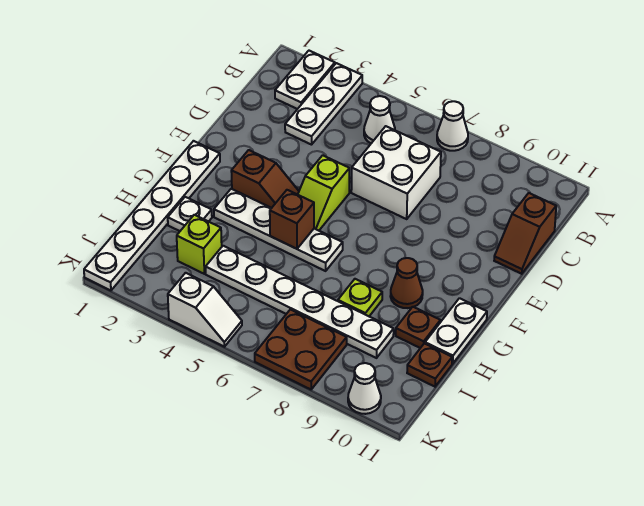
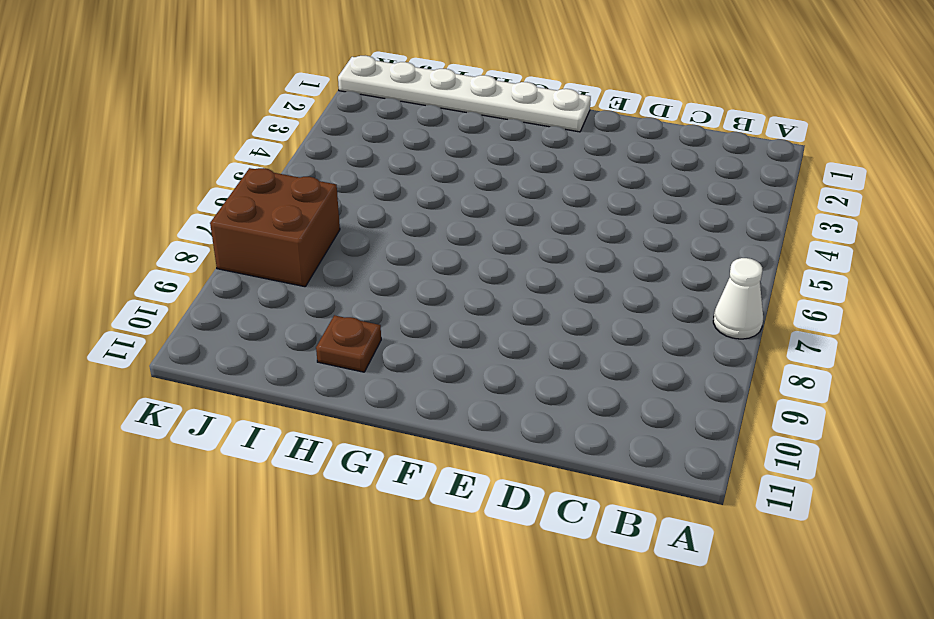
brown 2x2 brick [210,168,340,287] -> brown 2x2 plate [255,310,347,389]
none -> white 1x2 plate [275,51,335,109]
none -> white 1x3 plate [285,63,362,145]
none -> white 1x1 cone [364,96,395,143]

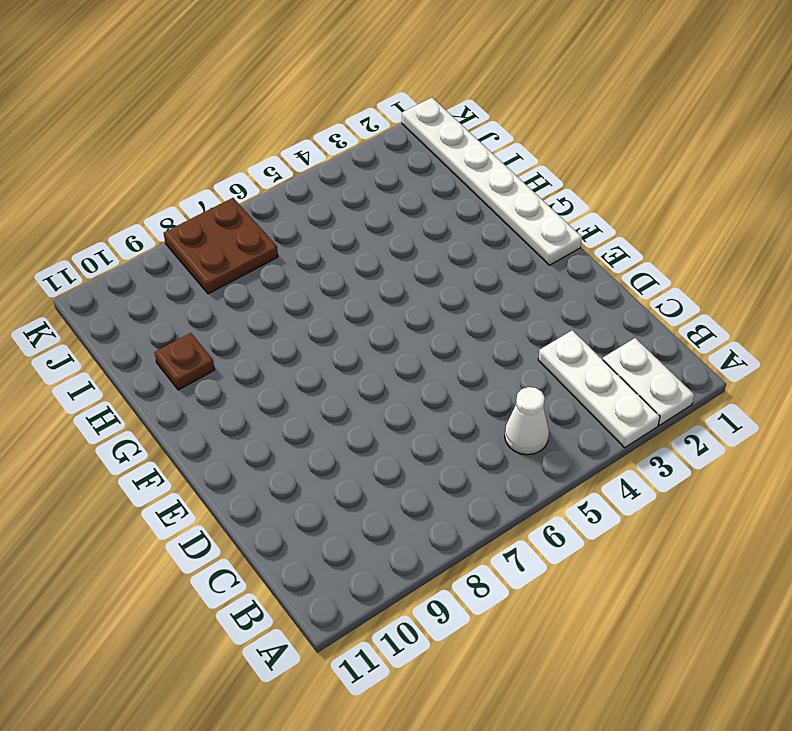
none -> white 1x1 cone [437,101,468,151]
none -> white 2x2 brick [351,126,441,219]
none -> brown 1x2 slope [494,193,556,274]

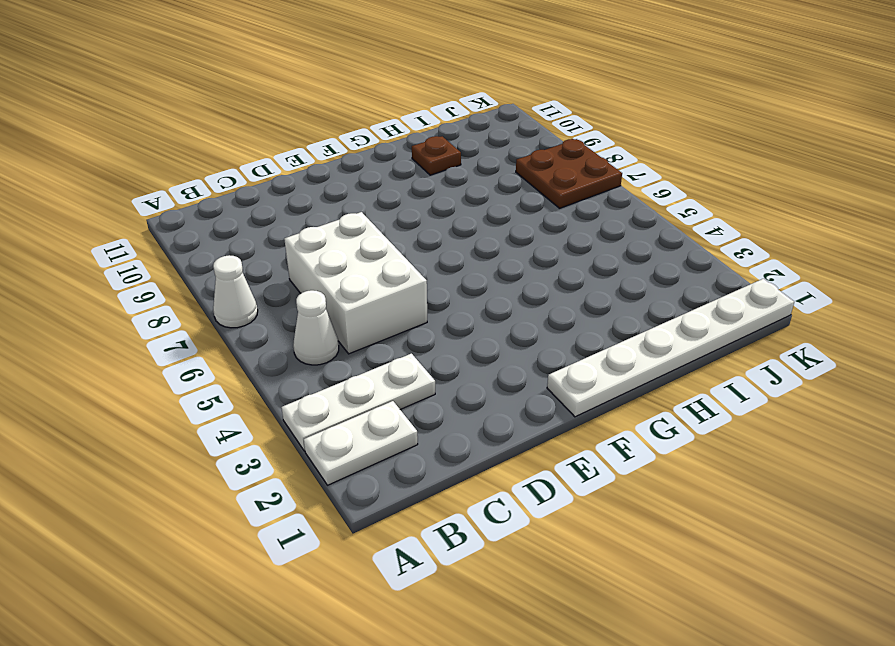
white 2x3 brick [284,212,427,354] -> white 2x2 brick [351,126,441,219]
none -> brown 1x2 slope [494,193,556,274]
none -> lime 1x2 slope [298,155,349,231]
none -> brown 1x2 slope [231,150,299,208]

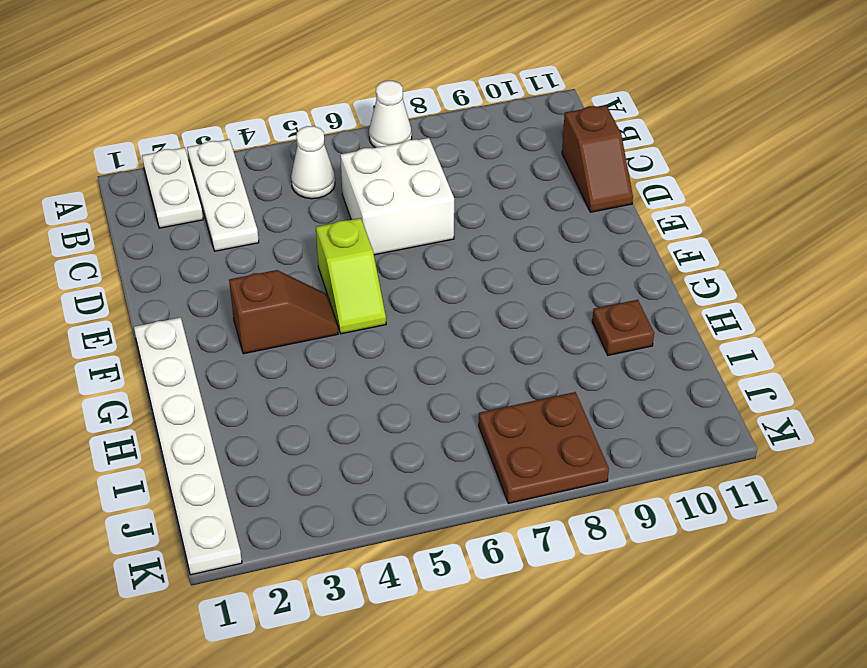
none -> white 1x4 plate [214,189,343,271]
none -> brown 1x1 cone [390,258,423,308]
none -> white 1x2 plate [425,298,487,364]

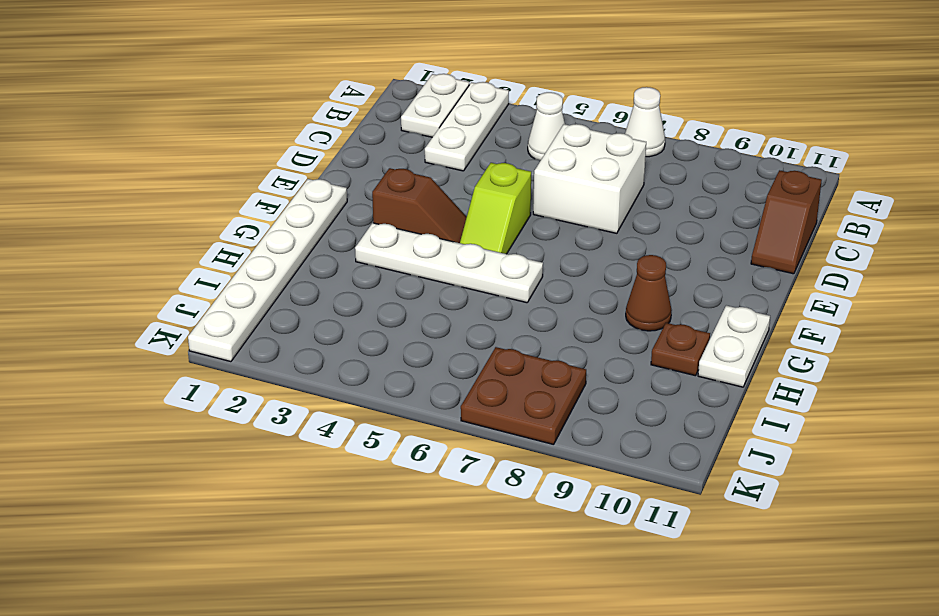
none -> white 1x1 plate [168,197,212,231]
none -> lime 1x1 plate [338,279,382,316]
none -> lime 1x1 brick [177,215,222,274]

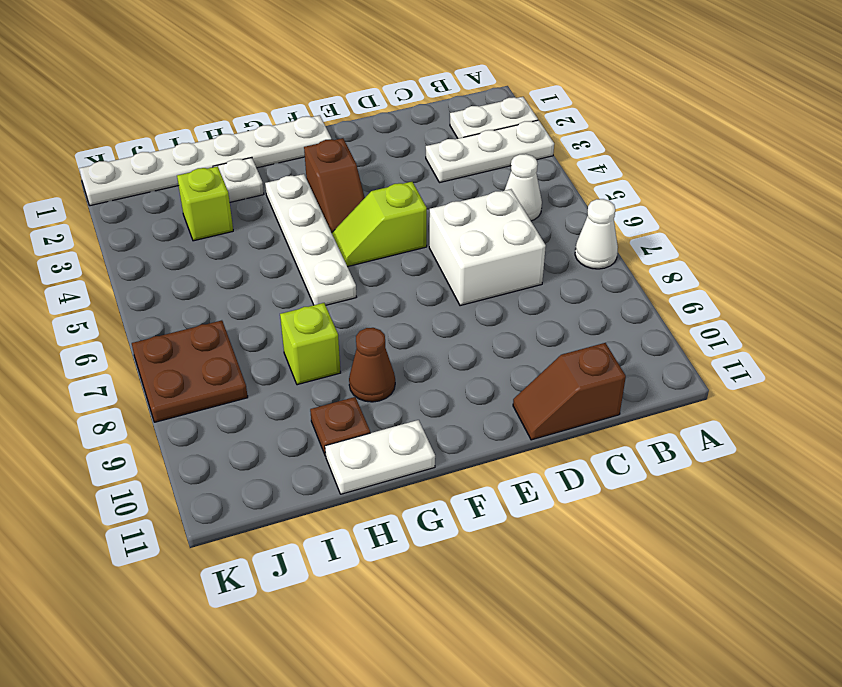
lime 1x1 brick [280,303,341,385] -> lime 1x1 plate [338,279,382,316]
none -> white 1x6 plate [206,246,394,358]
none -> brown 1x1 plate [407,343,452,387]
none -> white 1x2 slope [168,273,242,347]

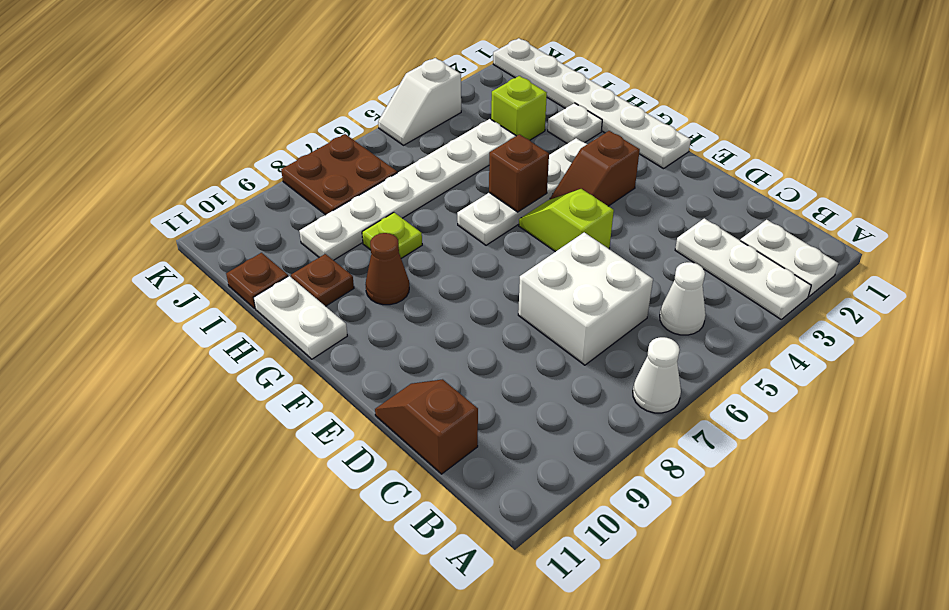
none -> white 1x1 cone [348,363,381,414]

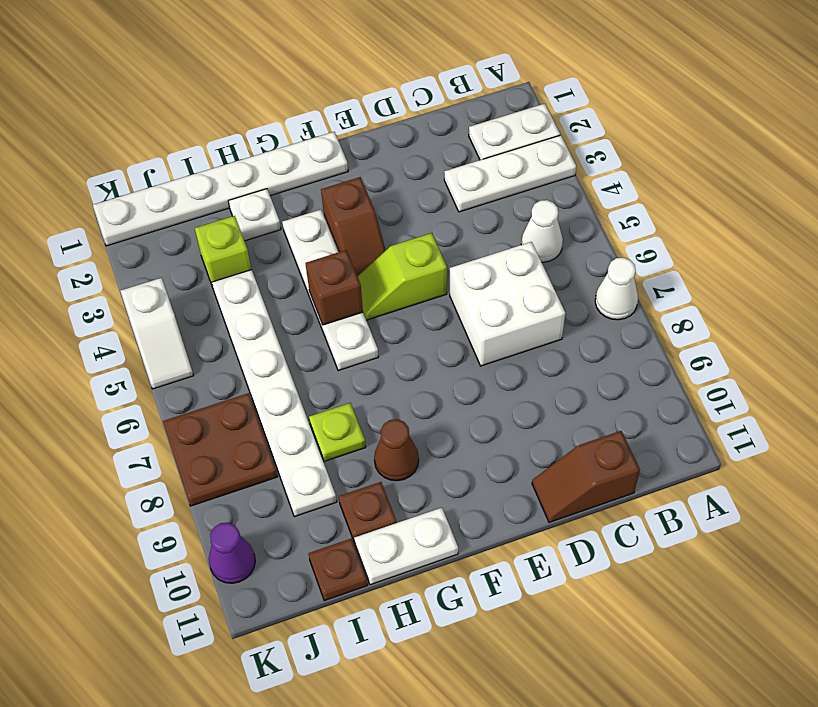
purple 1x1 cone [209,523,255,583] -> white 1x1 cone [348,363,381,414]

